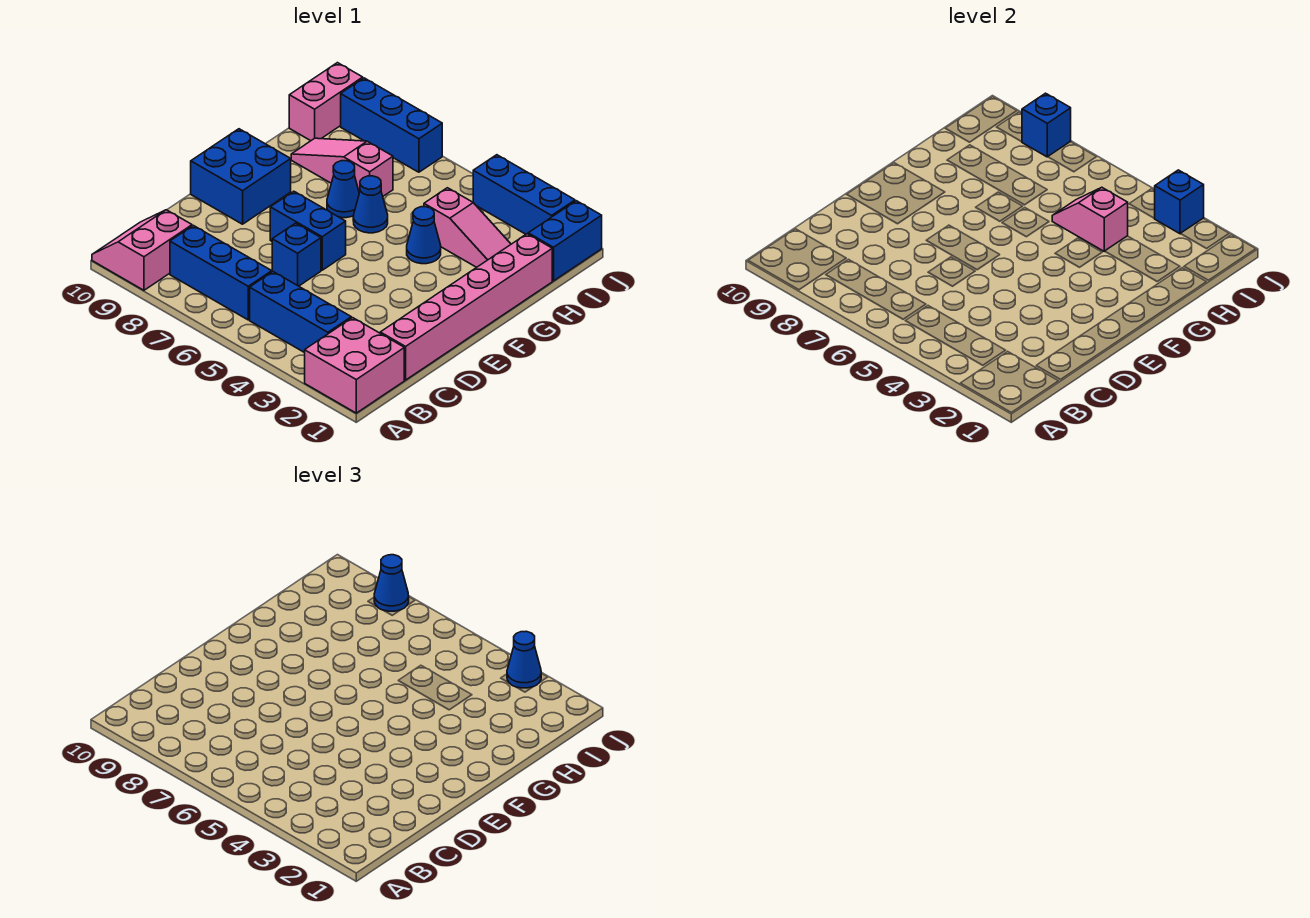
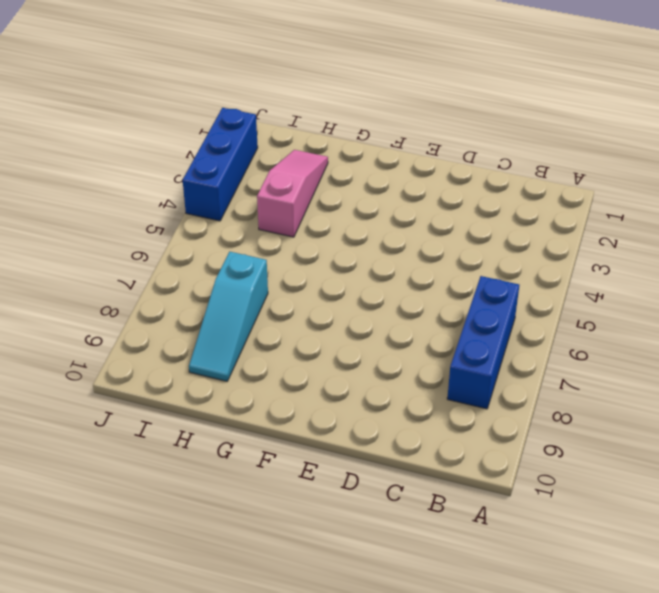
cyan 1x3 slope [189,252,268,381] -> pink 1x3 slope [291,138,393,196]
none -> pink 2x2 brick [305,318,404,413]
none -> pink 2x2 slope [92,210,192,290]
none -> blue 1x3 brick [250,272,351,353]

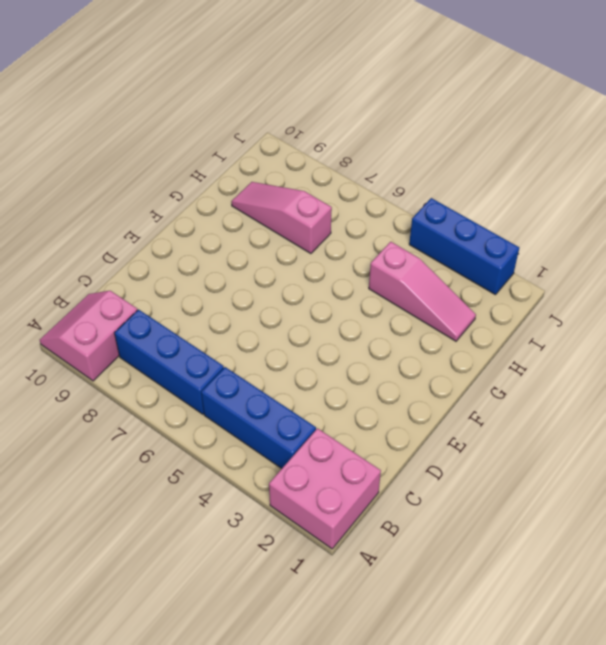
none -> pink 1x6 brick [380,234,552,380]
none -> blue 1x1 brick [272,223,321,286]
none -> blue 1x2 brick [270,191,346,270]

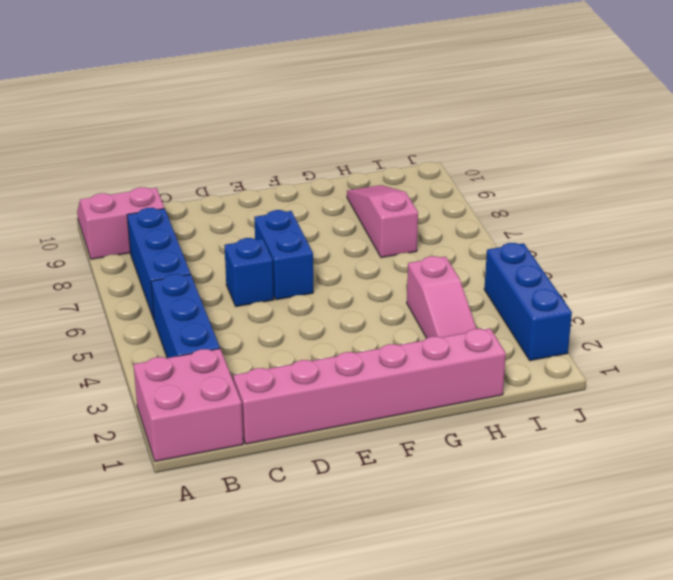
none -> blue 2x2 brick [191,129,291,224]
none -> blue 1x1 cone [407,207,441,264]
none -> blue 1x1 cone [353,176,388,233]

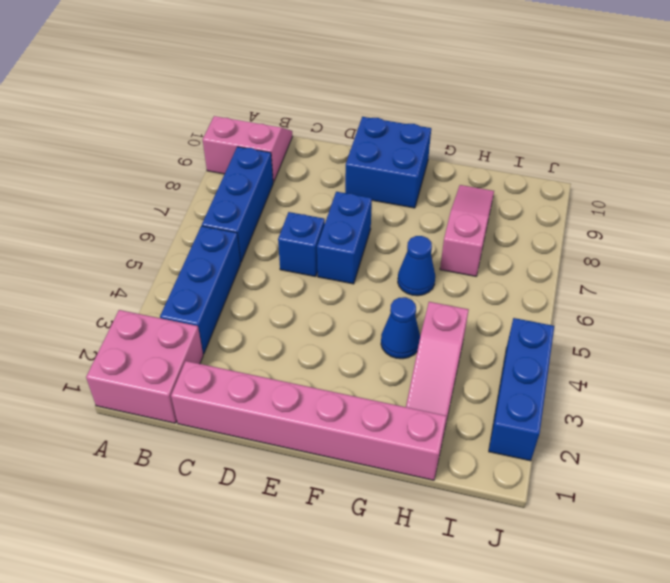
none -> blue 1x1 cone [327,161,359,218]
none -> blue 1x2 brick [528,201,602,281]
none -> pink 1x2 brick [289,63,363,141]

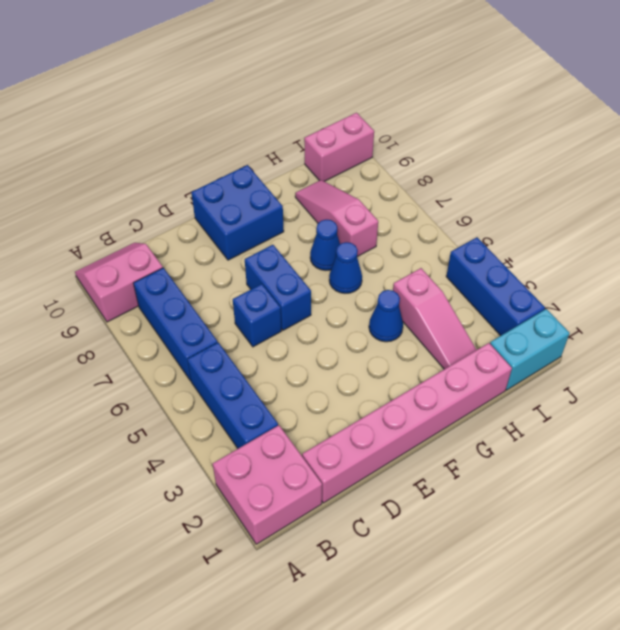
cyan 1x2 brick [490,309,570,390] -> blue 1x2 brick [528,201,602,281]
none -> blue 1x3 brick [341,78,442,172]
none -> pink 1x2 slope [1052,187,1128,251]
none -> blue 1x1 brick [1154,170,1204,234]

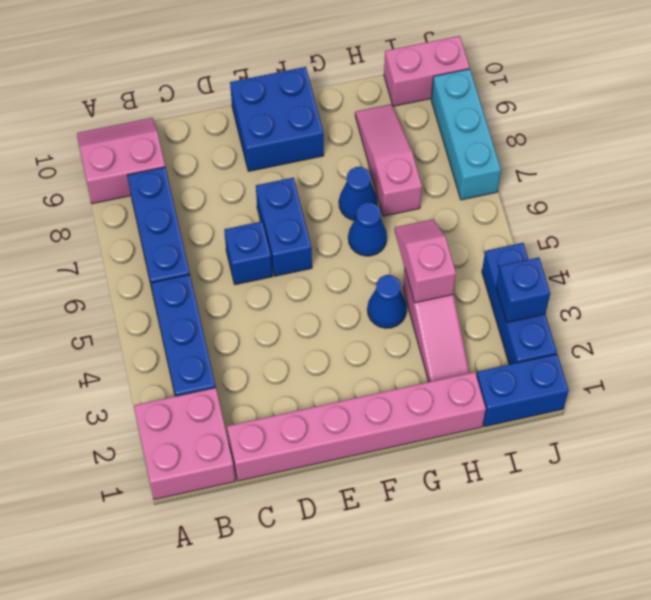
cyan 1x3 brick [431,69,501,200] -> blue 1x3 brick [341,78,442,172]
none -> blue 1x1 brick [1022,93,1071,157]
none -> blue 1x1 cone [507,631,541,688]
none -> blue 1x1 cone [374,555,409,611]

